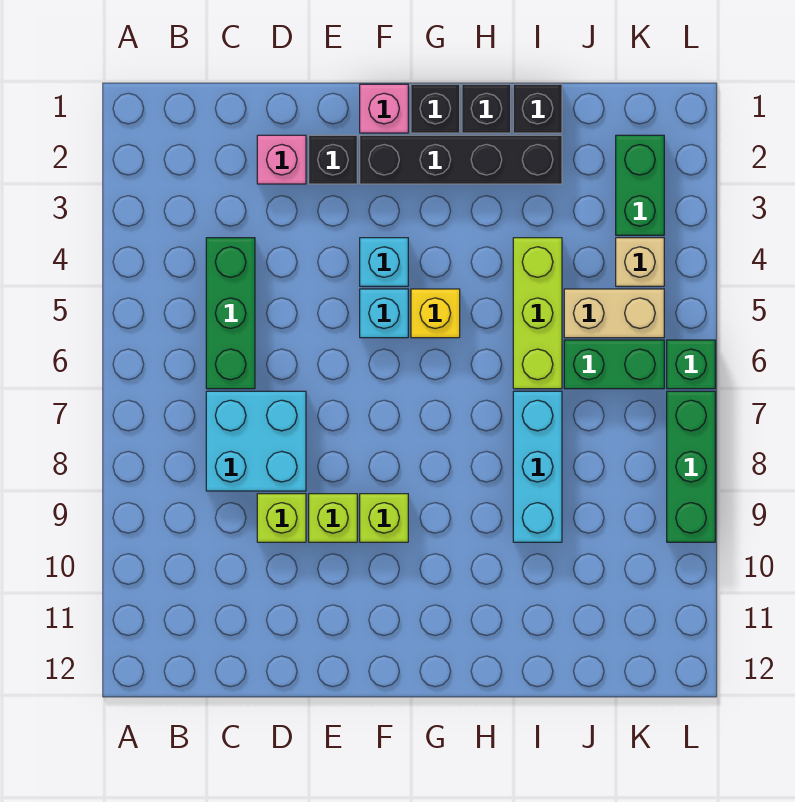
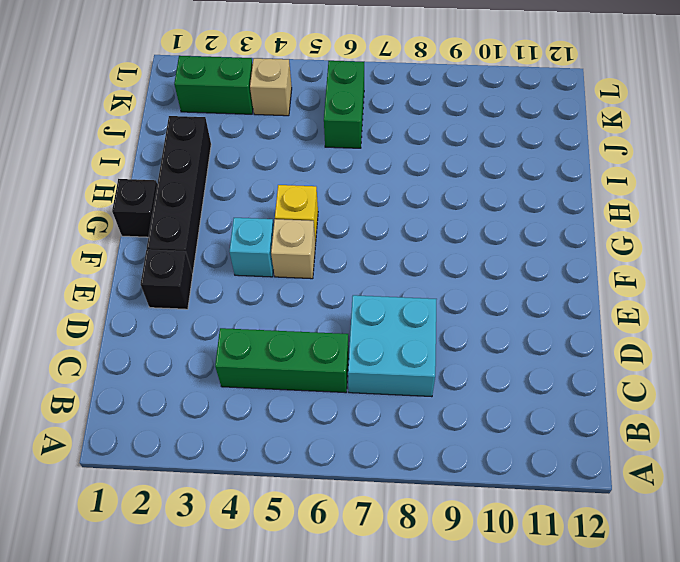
tan 1x1 brick [271,219,316,279] -> cyan 1x1 brick [360,289,408,338]
none -> pink 1x1 brick [257,135,306,184]
none -> lime 1x1 brick [257,494,306,542]
none -> lime 1x1 brick [309,494,357,542]

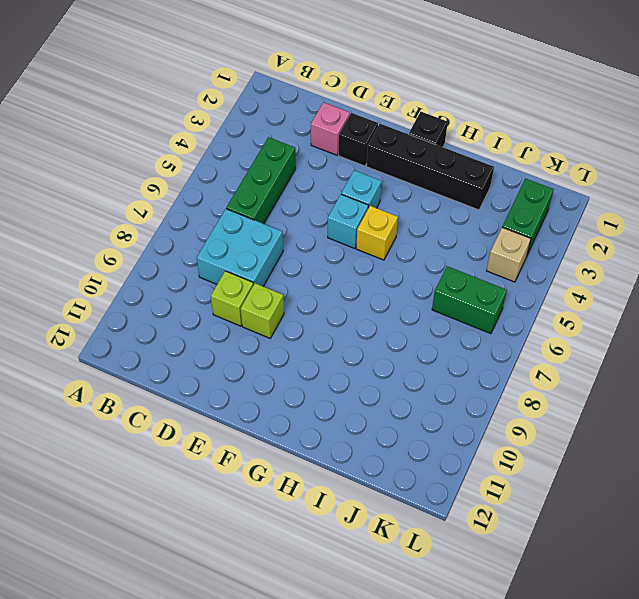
none -> pink 1x1 brick [360,84,408,133]
none -> lime 1x1 brick [360,494,408,542]
none -> black 1x1 brick [462,84,511,133]

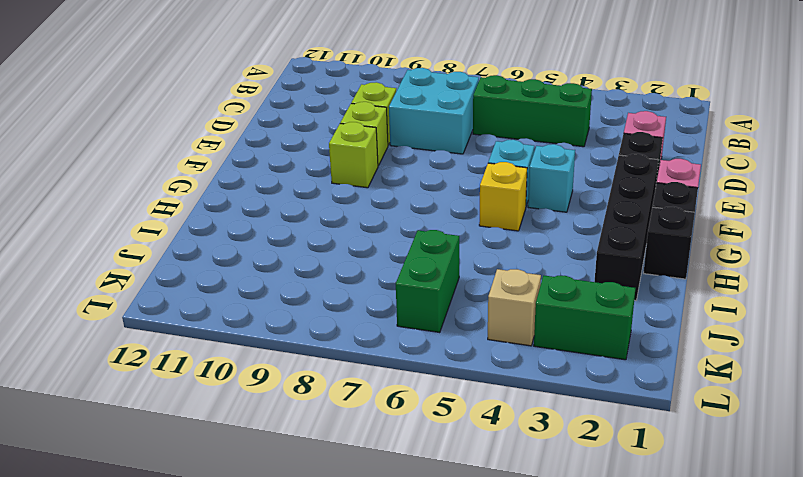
none -> black 1x1 brick [513,84,562,133]
none -> lime 1x3 brick [513,238,562,389]
none -> cyan 1x3 brick [513,391,562,542]

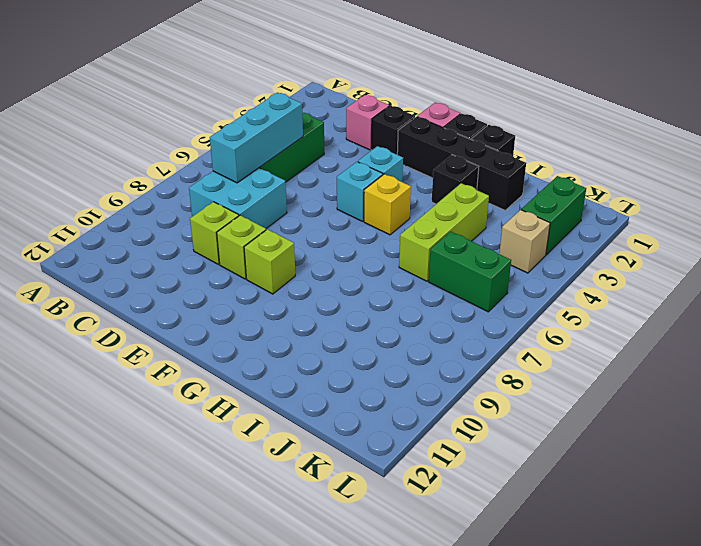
cyan 1x3 brick [210,93,303,183] -> cyan 1x3 brick moved to [513,391,562,542]
black 1x1 brick [432,155,479,204] -> black 1x1 brick moved to [513,84,562,133]
none -> tan 1x2 brick [564,289,664,338]
none -> green 1x1 brick [667,340,715,389]
none -> green 1x3 brick [667,391,715,542]

